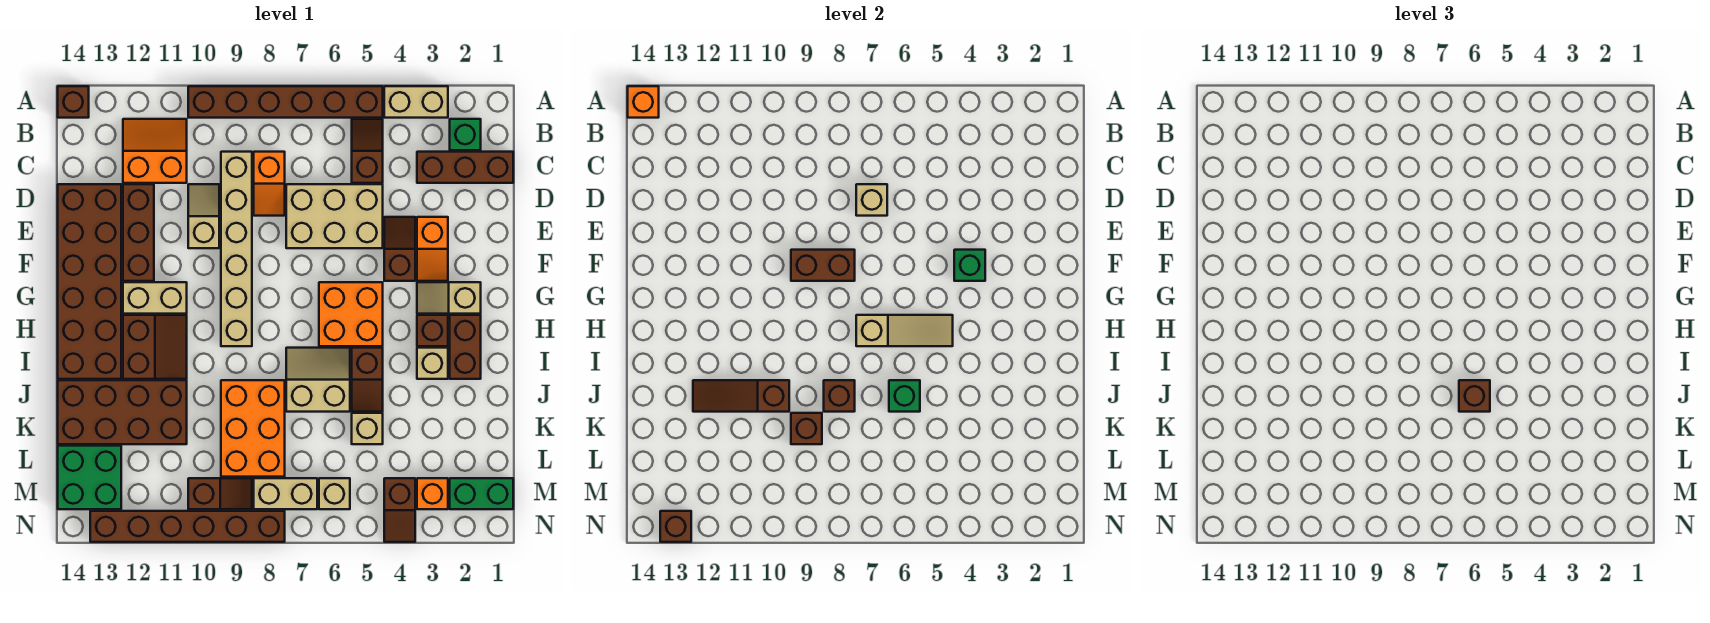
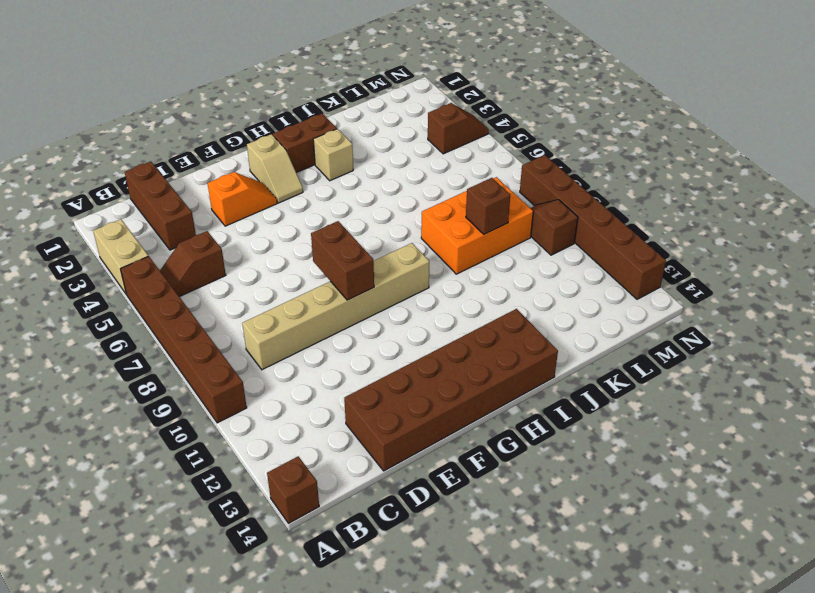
none -> green 1x1 brick [450,119,481,150]
none -> orange 2x2 slope [123,119,187,183]
none -> orange 1x2 slope [254,152,285,216]
none -> tan 2x3 brick [286,184,383,248]

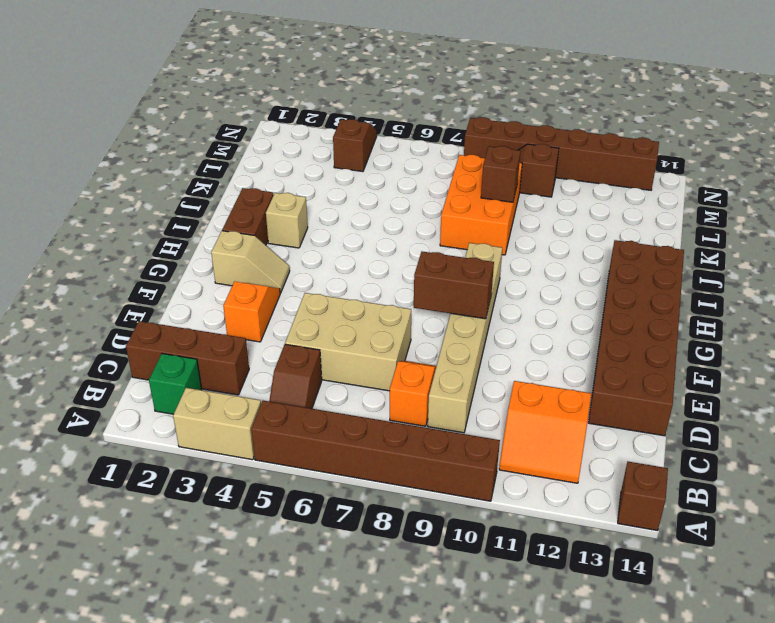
none -> tan 1x2 slope [188,184,219,248]
none -> brown 1x3 brick [123,184,154,281]
none -> brown 1x2 slope [384,217,415,281]
none -> orange 2x2 brick [319,282,383,346]

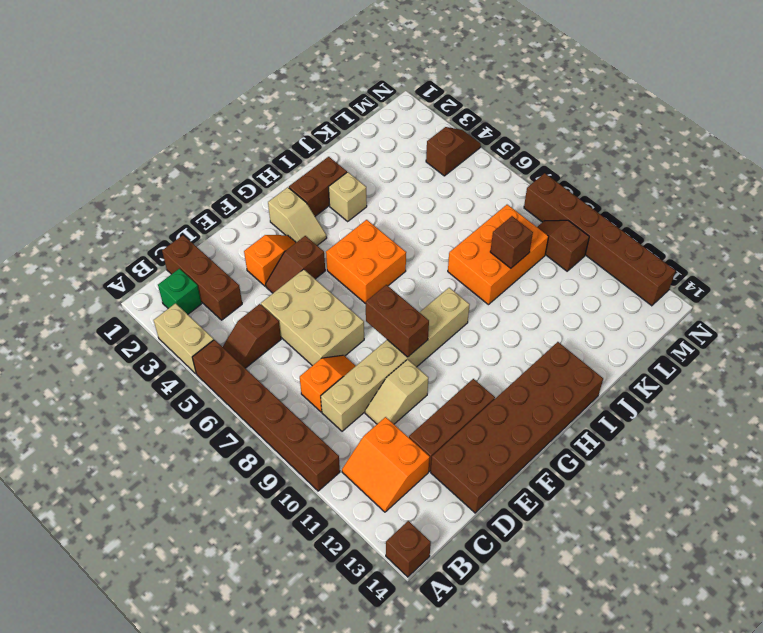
none -> tan 1x2 brick [123,282,187,314]
none -> brown 1x1 brick [417,315,448,346]
none -> brown 2x2 slope [123,315,187,379]
none -> brown 1x2 slope [352,348,383,412]

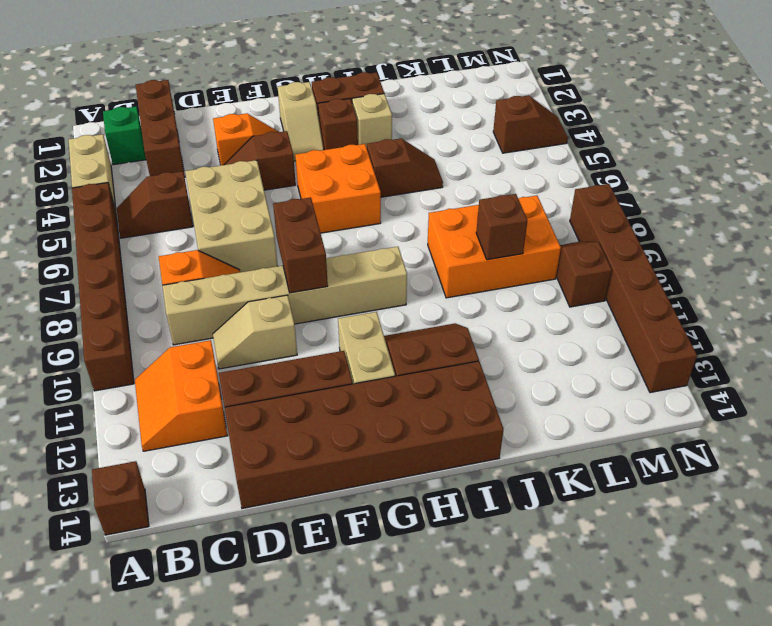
none -> tan 2x2 slope [286,348,350,412]
none -> brown 2x4 brick [58,380,187,444]
none -> tan 1x1 brick [352,413,383,444]
none -> green 2x2 brick [58,446,121,509]

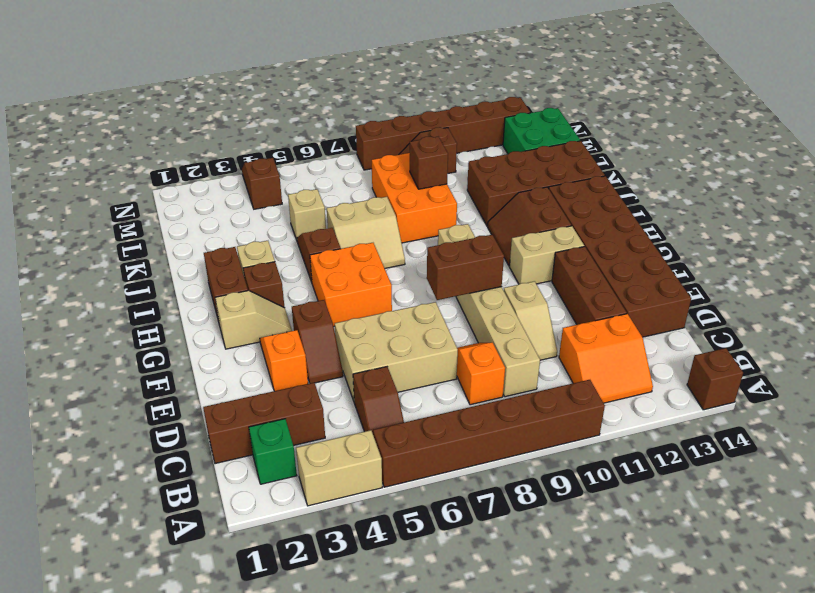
none -> green 1x2 brick [450,478,513,509]
none -> orange 1x1 brick [417,478,448,509]
none -> tan 1x1 brick [319,478,350,509]
none -> tan 1x2 brick [254,478,317,509]

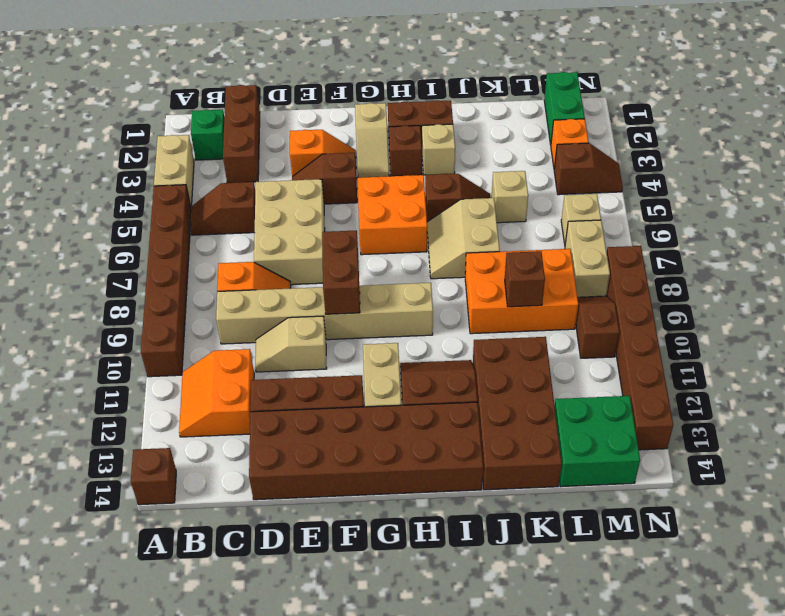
none -> orange 1x1 brick [628,86,659,118]
none -> tan 1x1 brick [856,184,887,216]
none -> green 1x1 brick [954,250,985,281]
none -> tan 1x3 slope [856,315,953,346]

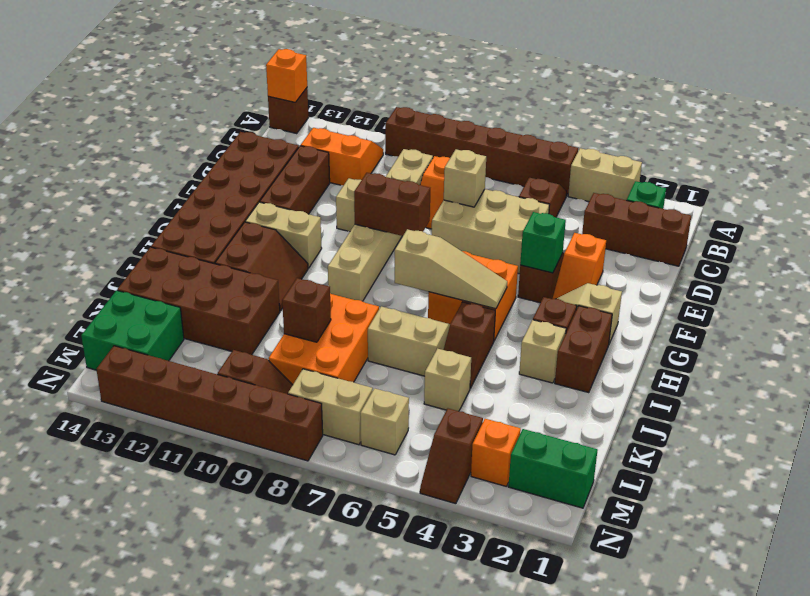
none -> green 1x1 brick [889,380,920,412]
none -> brown 1x1 brick [824,380,855,412]
none -> brown 1x3 slope [693,380,789,412]
none -> brown 1x1 brick [660,511,691,542]

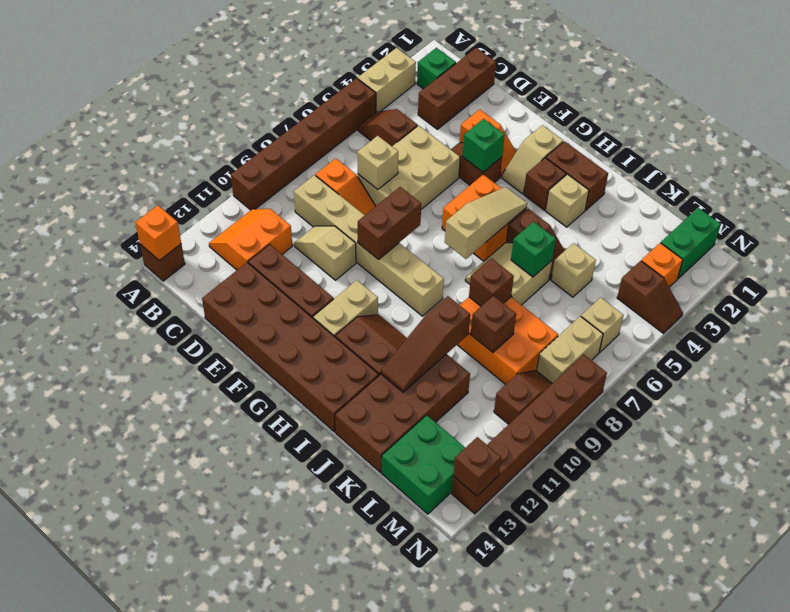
none -> brown 1x1 brick [1459,380,1490,412]

